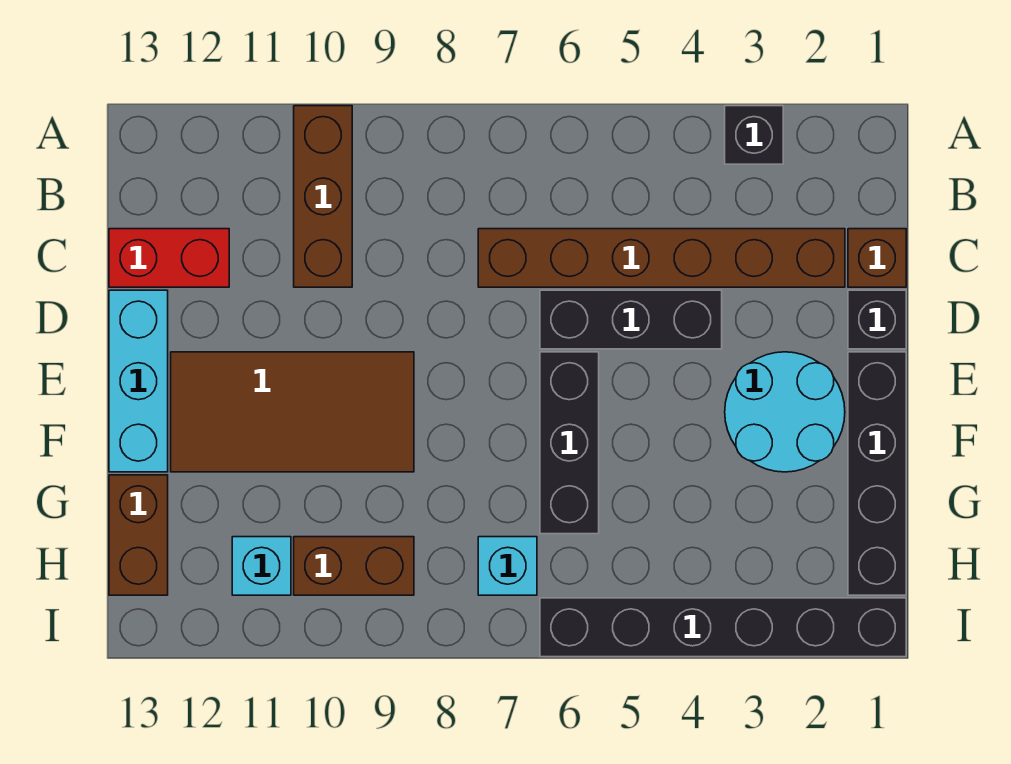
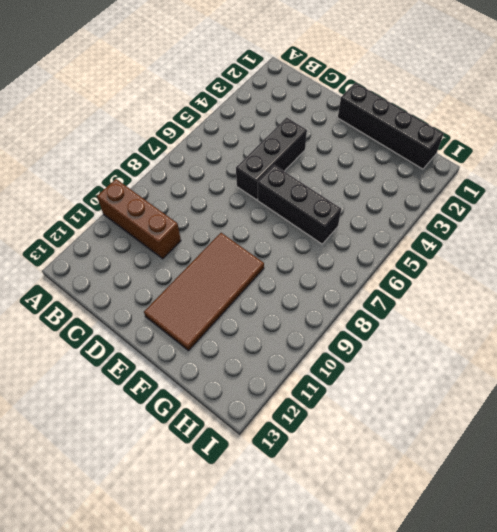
none -> black 1x1 brick [725,106,783,164]
none -> brown 1x1 brick [848,229,906,287]
none -> brown 1x6 brick [478,229,845,287]

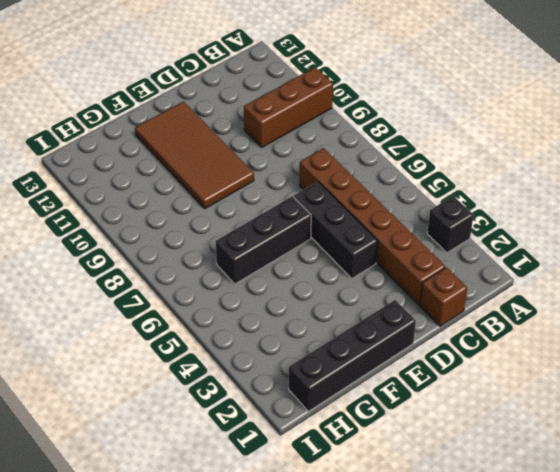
none -> red 1x2 brick [109,229,229,287]
none -> black 1x1 brick [848,290,906,349]
none -> cyan 1x3 brick [109,290,168,472]

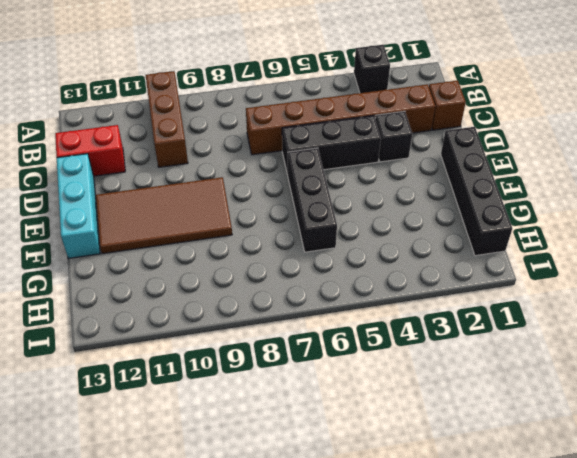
black 1x1 brick [375,111,412,162] -> black 1x1 brick moved to [848,290,906,349]
none -> cyan 2x2 round brick [725,352,845,472]
none -> brown 1x2 brick [109,475,168,595]
none -> cyan 1x1 brick [478,537,537,595]

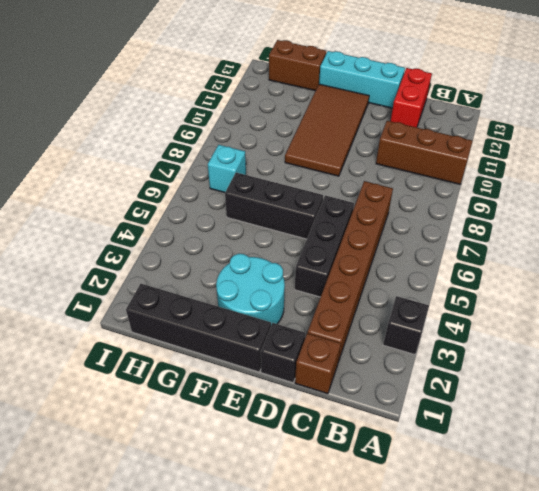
none -> brown 1x2 brick [294,537,414,595]
none -> cyan 1x1 brick [232,537,291,595]
none -> black 1x6 brick [540,598,906,657]

